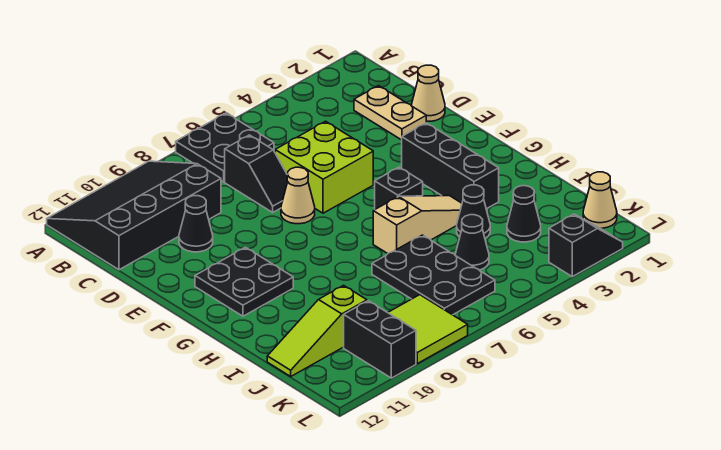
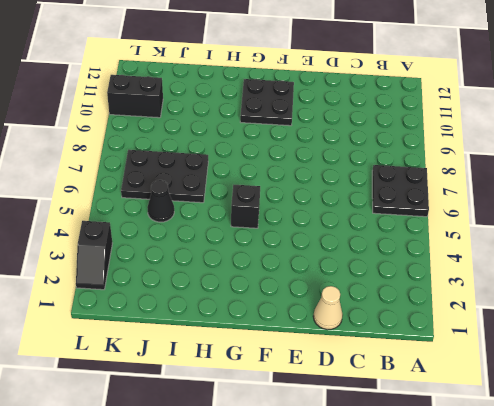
none -> black 3x4 slope [47,161,221,270]
none -> tan 1x2 plate [354,86,426,140]
none -> black 1x2 slope [225,135,288,212]

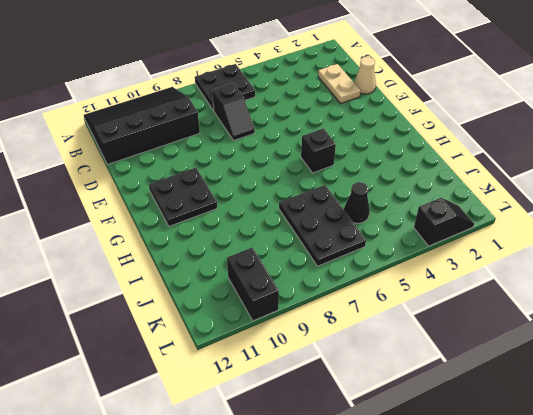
none -> lime 2x2 brick [275,121,373,213]
none -> black 1x1 cone [179,196,213,252]
none -> tan 1x1 cone [281,167,315,224]

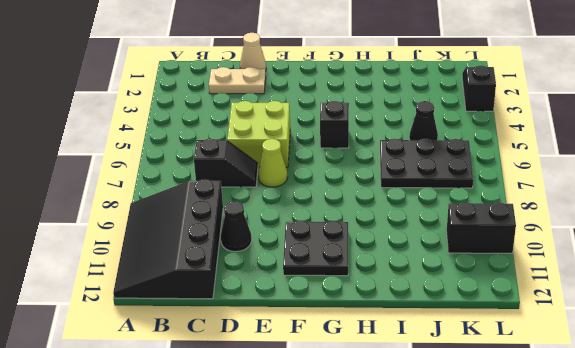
lime 1x1 cone [258,139,287,187] -> tan 1x1 cone [281,167,315,224]
none -> black 2x2 plate [176,113,274,182]
none -> black 1x3 brick [402,123,499,209]
none -> tan 1x3 slope [373,196,462,254]

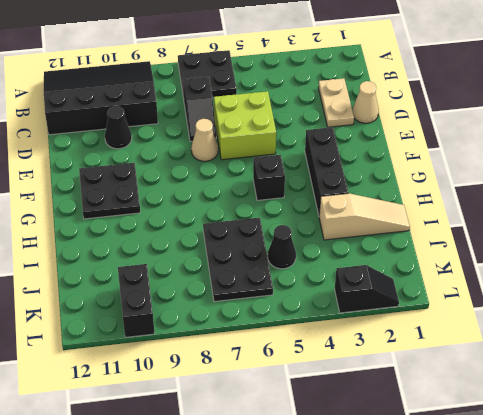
tan 1x3 slope [319,193,410,240] -> tan 1x3 slope moved to [373,196,462,254]
none -> black 1x1 cone [457,185,490,238]
none -> black 1x1 cone [507,186,541,242]
none -> lime 1x3 slope [267,285,367,376]

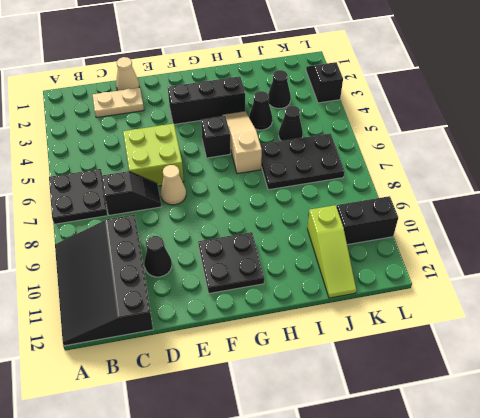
none -> tan 1x1 cone [583,172,617,228]
none -> lime 2x2 tile [388,295,468,364]

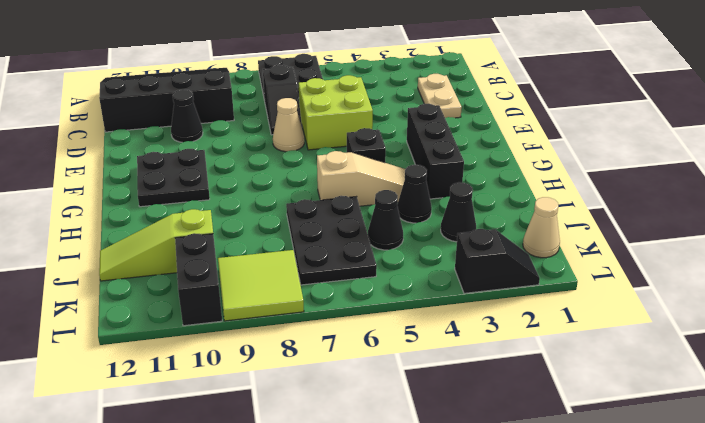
none -> tan 1x1 cone [412,65,445,121]

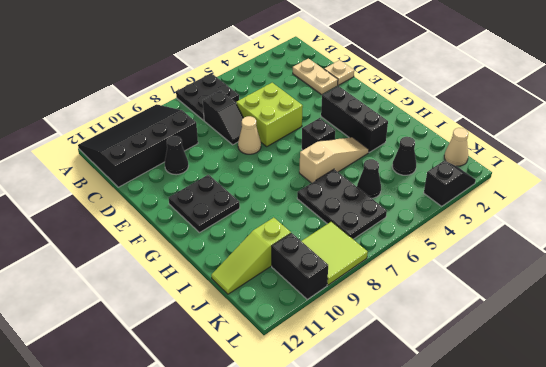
tan 1x1 plate [324,60,354,85] -> tan 1x1 cone [412,65,445,121]
none -> black 1x1 cone [457,185,490,238]

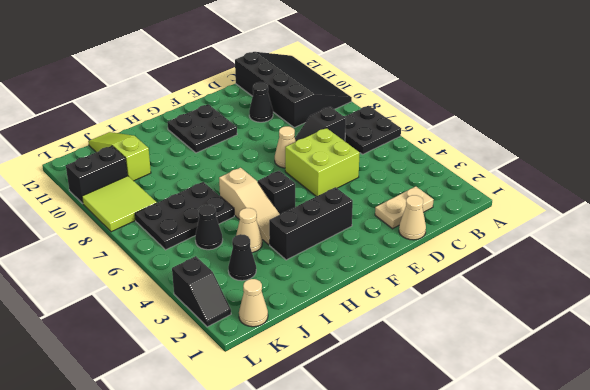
tan 1x1 cone [236,208,262,253] -> black 1x1 cone [457,185,490,238]

